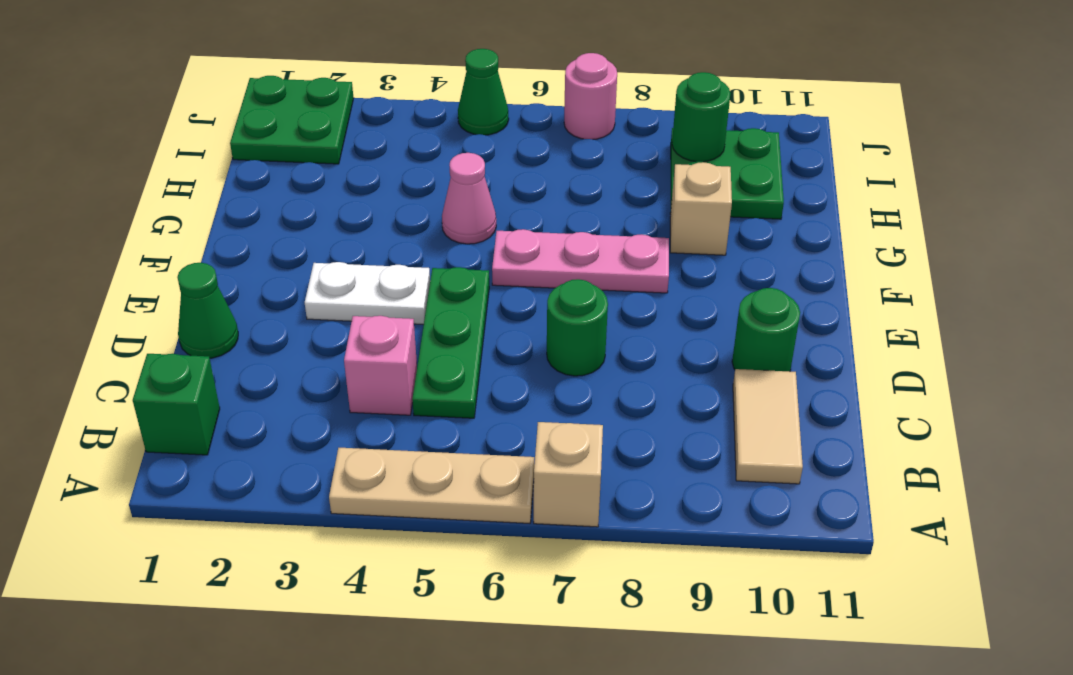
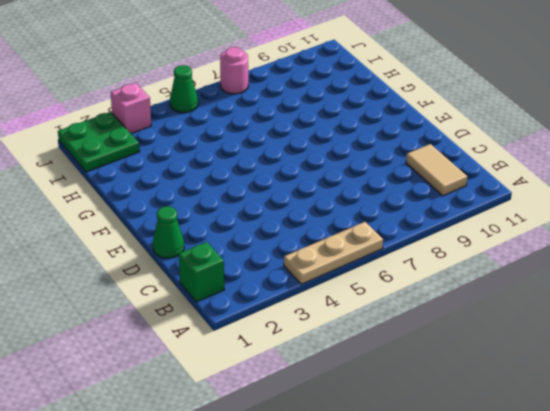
pink 1x1 brick [111,83,151,133] -> pink 1x1 brick moved to [344,316,417,415]
none -> tan 1x1 brick [534,422,603,527]
none -> green 1x3 plate [412,267,489,418]
none -> green 1x1 round brick [547,279,608,376]

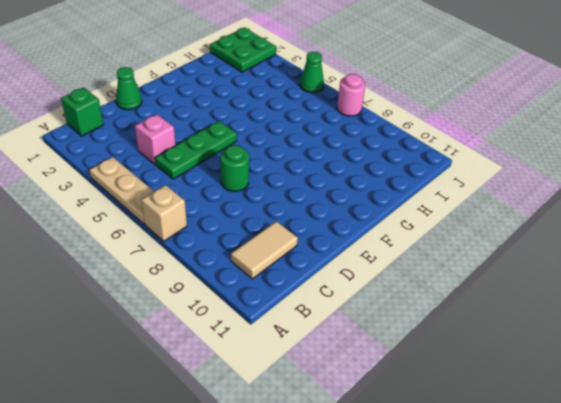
none -> green 1x1 round brick [732,288,800,371]
none -> white 1x2 plate [305,262,430,325]
none -> pink 1x3 plate [492,229,669,293]

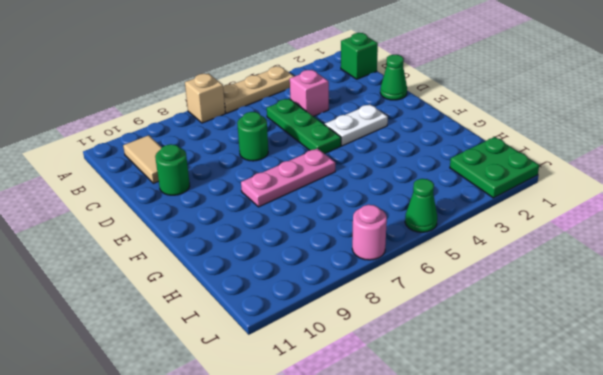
none -> pink 1x1 cone [442,153,496,244]
none -> tan 1x1 brick [670,162,732,255]
none -> green 2x2 plate [670,128,784,219]

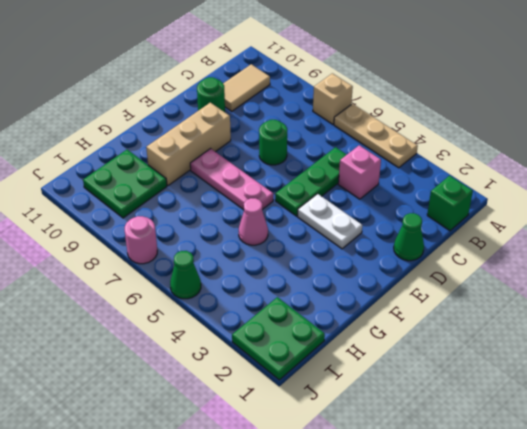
tan 1x3 brick [146,103,231,186] -> tan 1x1 brick [670,162,732,255]
none -> green 1x1 round brick [672,72,731,162]

